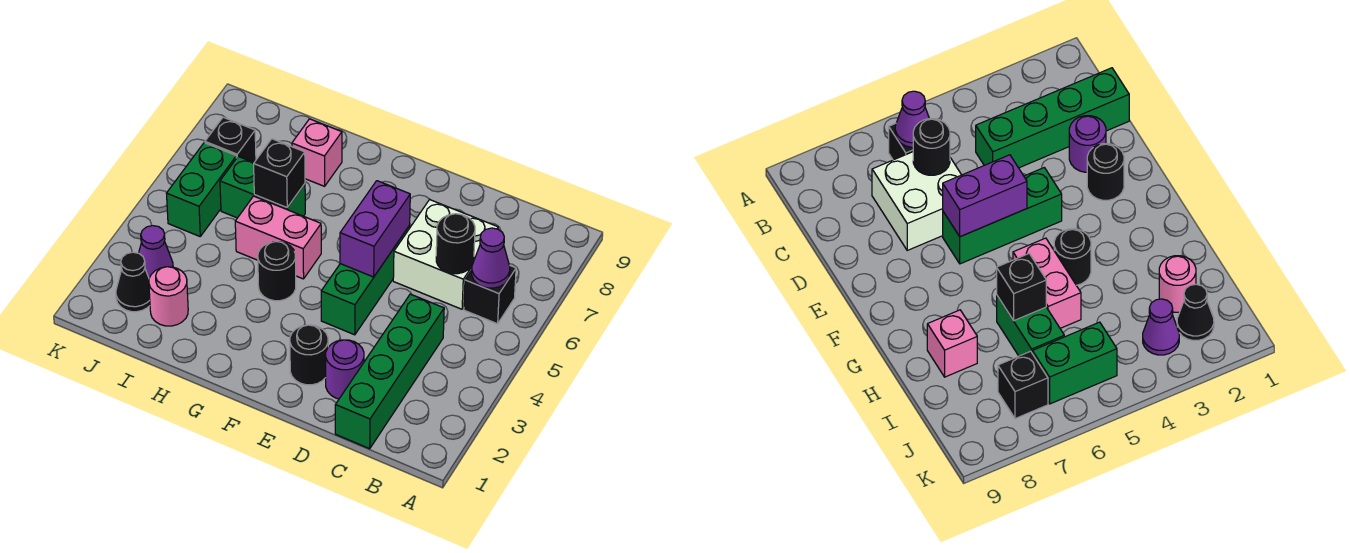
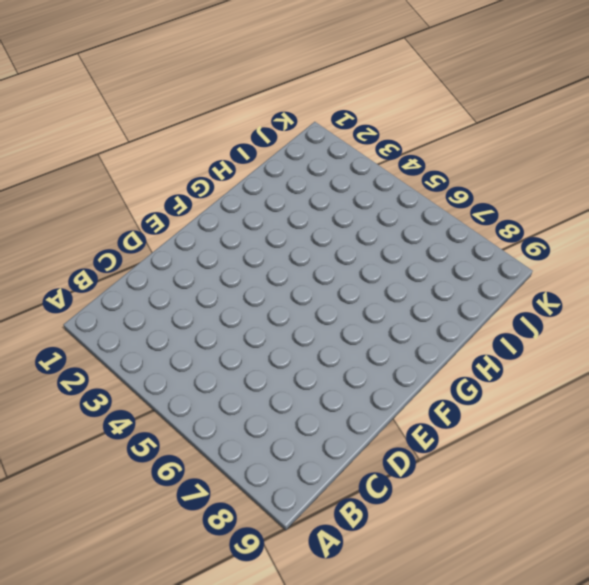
none -> black 1x1 brick [464,266,516,324]
none -> green 1x4 brick [335,294,444,449]
none -> white 2x2 brick [393,200,498,309]

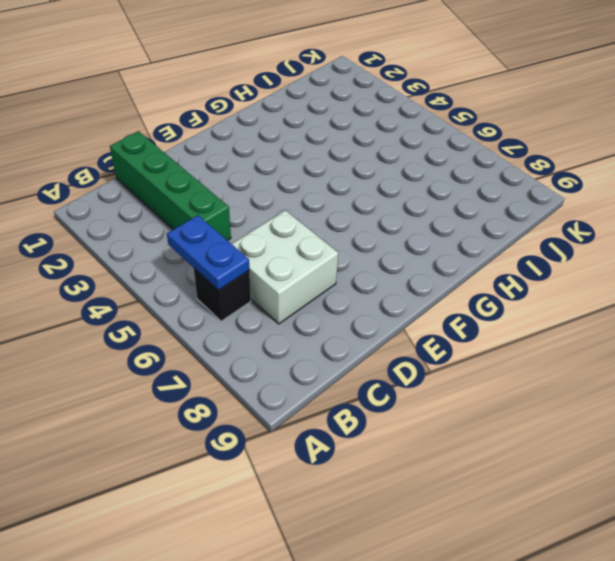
blue 1x2 plate [167,215,249,290] -> purple 1x1 cone [472,228,510,288]
none -> purple 1x1 round brick [326,340,364,399]
none -> black 1x1 round brick [290,325,328,385]
none -> green 1x3 brick [321,226,410,335]

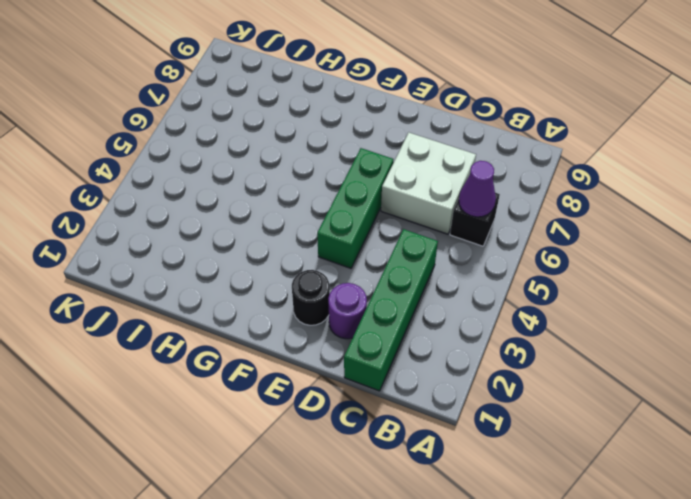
none -> black 1x1 round brick [258,242,296,301]
none -> pink 1x2 brick [235,196,321,279]
none -> green 1x2 brick [220,156,305,218]

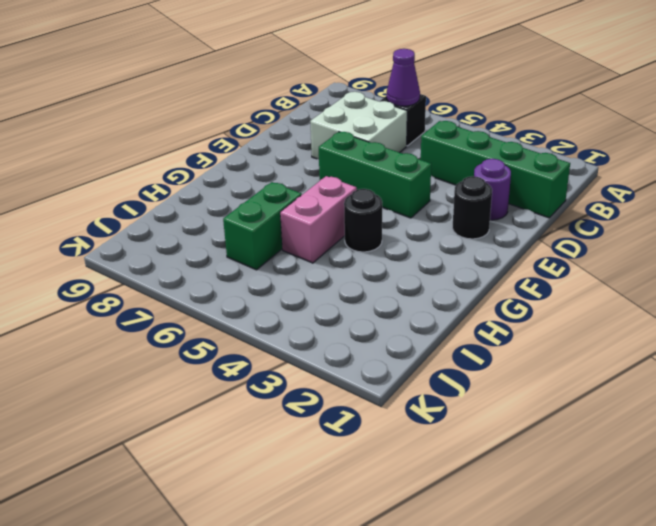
none -> pink 1x1 brick [292,119,342,186]
none -> pink 1x1 round brick [149,267,188,326]
none -> black 1x1 cone [116,252,150,312]

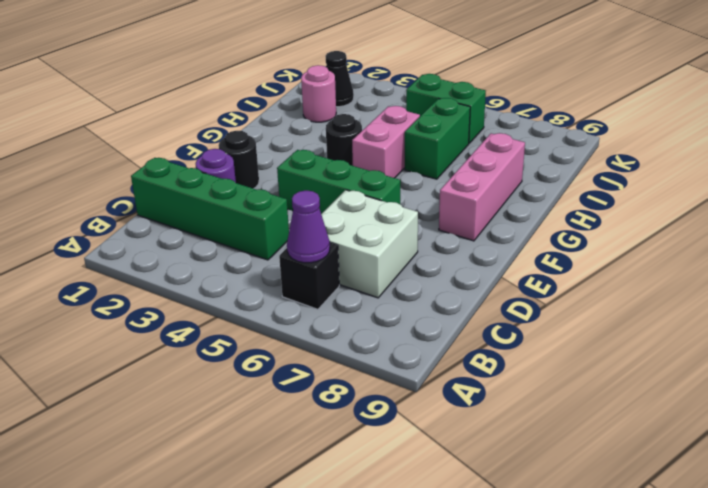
pink 1x3 brick [439,133,525,241] -> pink 1x1 brick [292,119,342,186]
none -> purple 1x1 cone [139,226,173,278]
none -> black 1x1 brick [205,117,256,162]
none -> black 1x1 round brick [436,214,475,274]

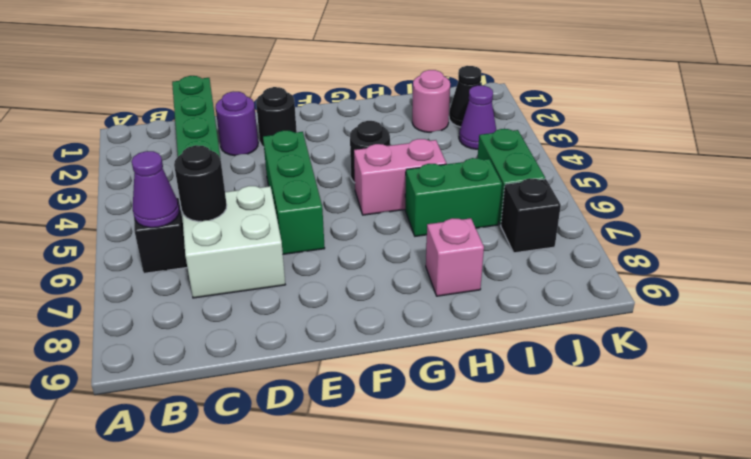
none -> purple 1x2 brick [340,181,410,277]
none -> black 1x1 brick [254,139,305,208]

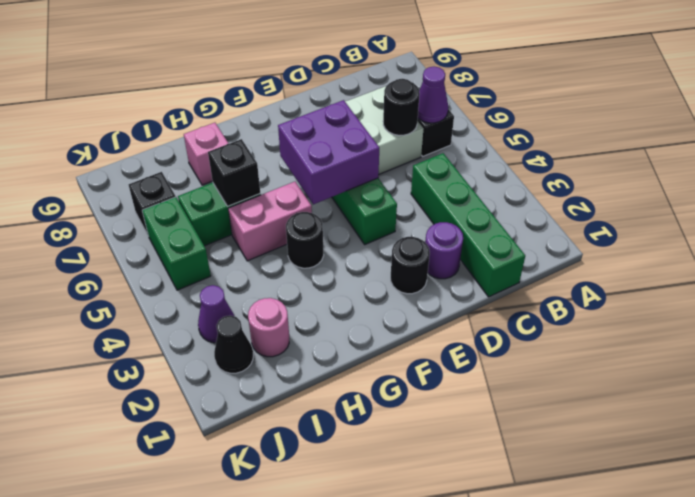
purple 2x2 brick [278,100,379,204] -> purple 1x2 brick [340,181,410,277]

